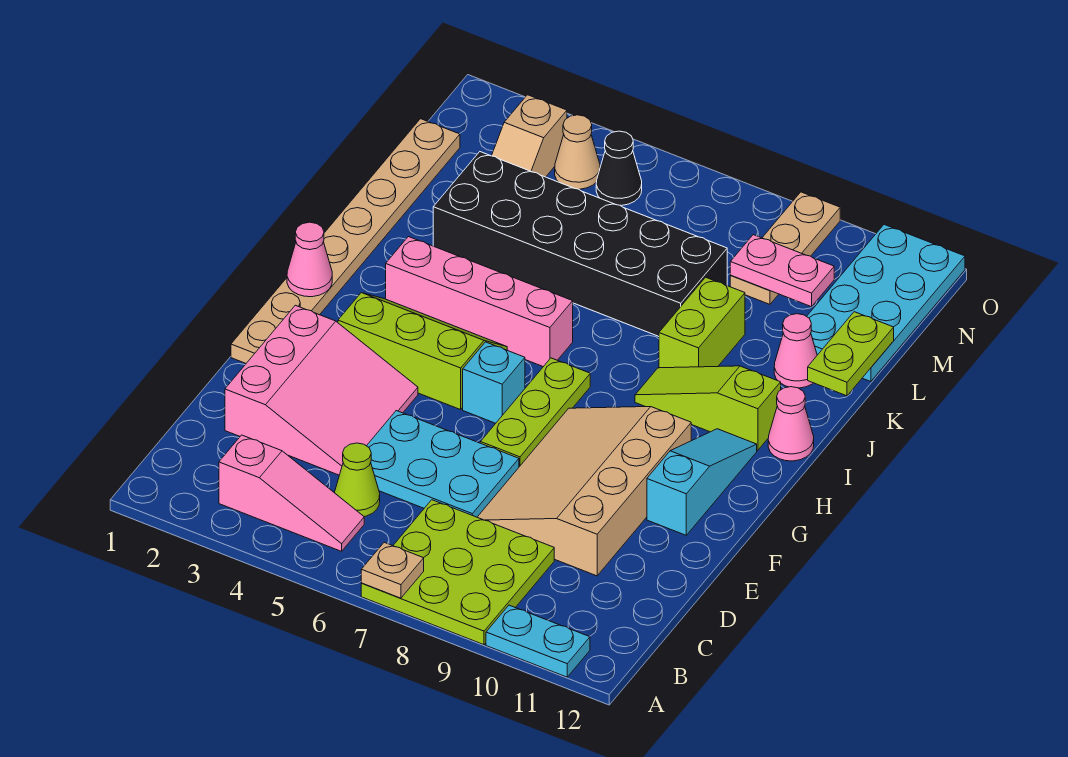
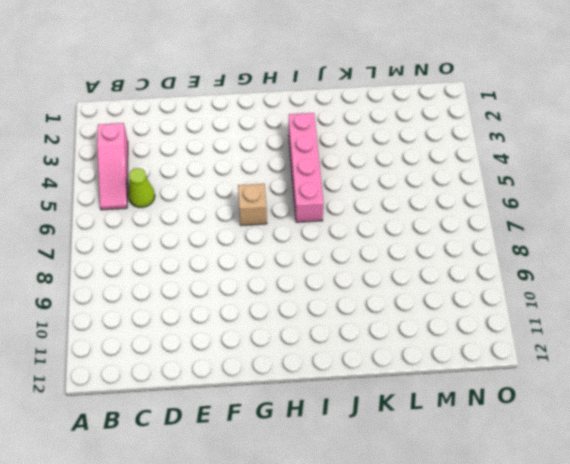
tan 1x1 brick [238,184,267,225] -> cyan 1x1 brick [463,342,525,423]
none -> lime 3x3 plate [361,500,554,645]
none -> cyan 1x2 plate [486,605,590,677]
none -> pink 3x3 slope [225,305,418,475]

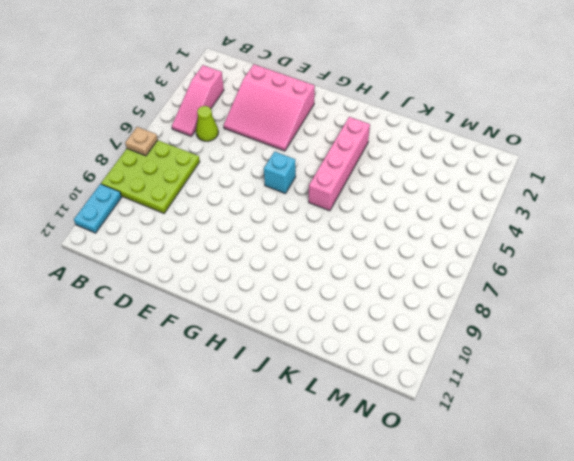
none -> cyan 2x3 plate [367,411,519,517]
none -> tan 3x4 slope [477,407,691,576]
none -> tan 1x8 plate [231,119,460,363]

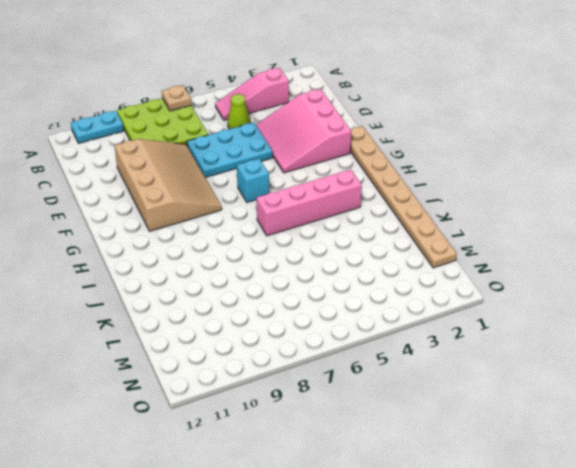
none -> lime 1x3 plate [480,358,590,467]
none -> cyan 1x3 slope [647,429,757,535]
none -> lime 2x3 slope [338,293,507,410]

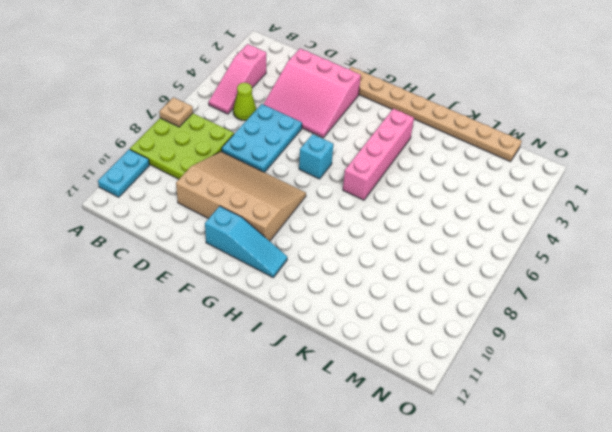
none -> lime 1x3 plate [480,358,590,467]
none -> lime 2x3 slope [338,293,507,410]
none -> lime 1x3 slope [635,366,781,450]

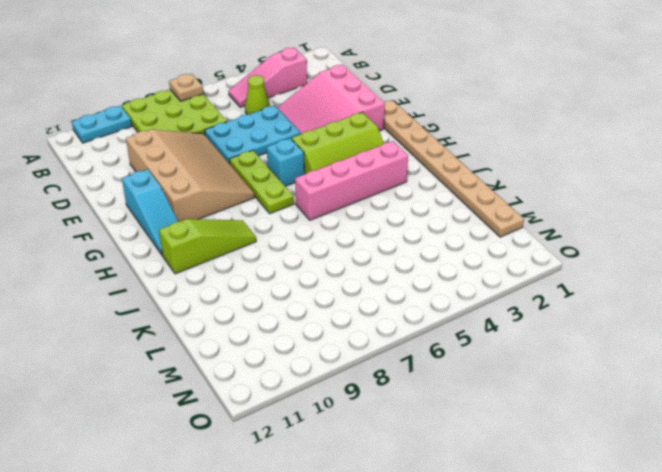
none -> pink 1x1 cone [768,387,814,461]
none -> lime 1x2 brick [659,277,745,368]
none -> black 2x6 brick [433,152,727,336]

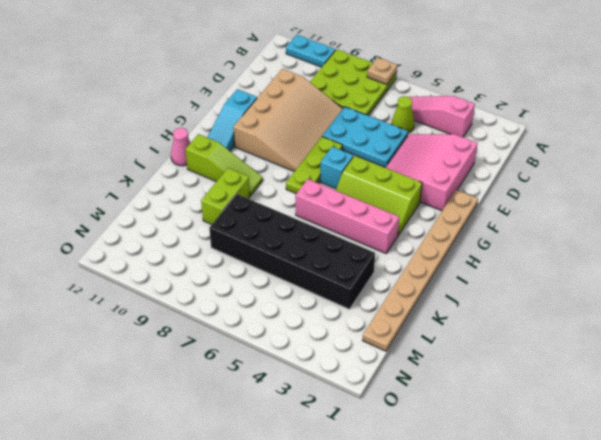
none -> pink 1x1 cone [774,314,817,388]
none -> cyan 2x4 plate [807,225,965,382]
none -> tan 1x2 slope [492,95,567,177]

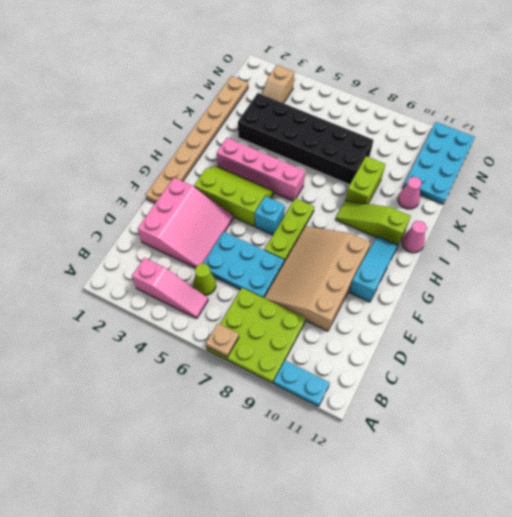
none -> tan 1x3 plate [730,192,840,304]
none -> tan 1x1 cone [555,115,600,189]
none -> black 1x1 cone [596,131,642,206]

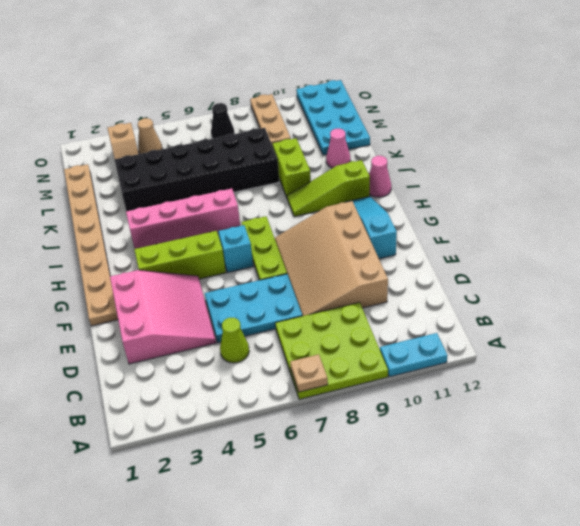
black 1x1 cone [211,103,234,139] -> black 1x1 cone moved to [596,131,642,206]
none -> pink 1x3 slope [219,435,364,551]
none -> pink 1x1 cone [287,222,332,297]
none -> lime 1x2 plate [808,312,894,396]

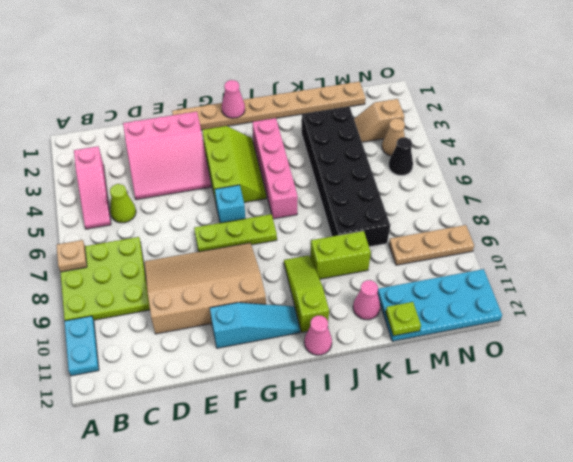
lime 1x1 plate [386,302,421,336] -> lime 1x2 plate [808,312,894,396]
none -> cyan 2x3 plate [367,411,519,517]
none -> pink 1x2 plate [730,235,834,307]

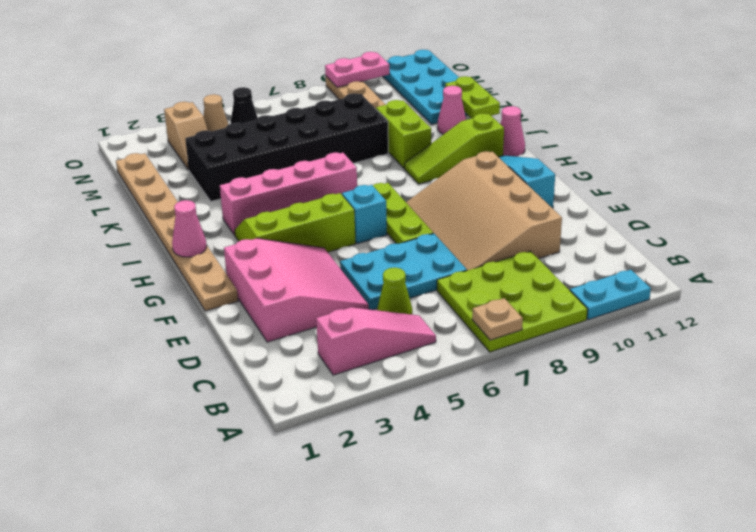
pink 1x2 plate [325,52,390,87] -> pink 1x2 plate moved to [730,235,834,307]

